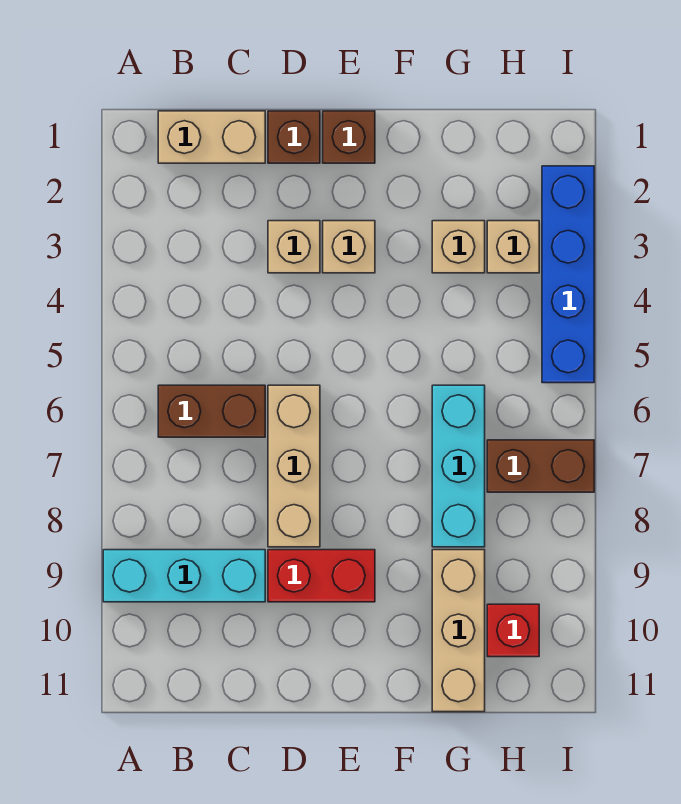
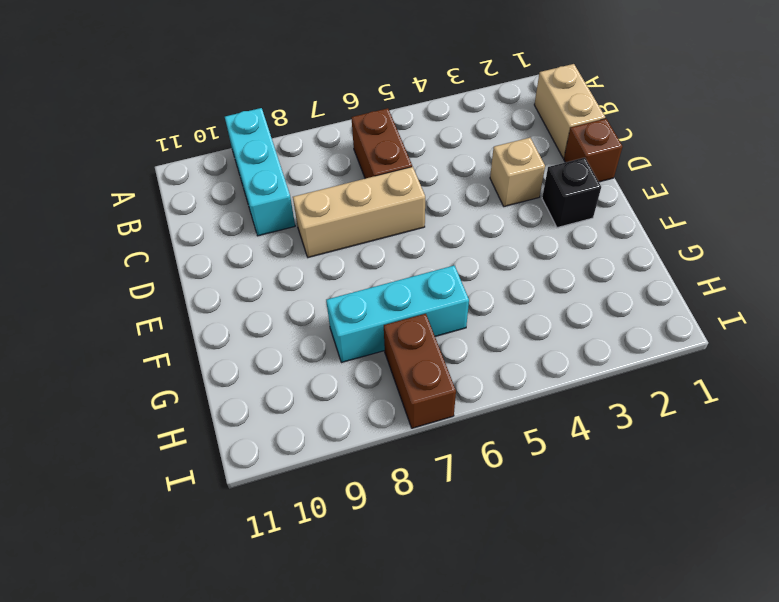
black 1x1 brick [542,158,601,228] -> none
none -> red 1x2 brick [268,550,375,602]
none -> brown 1x1 brick [323,111,375,163]
none -> tan 1x1 brick [323,221,375,273]

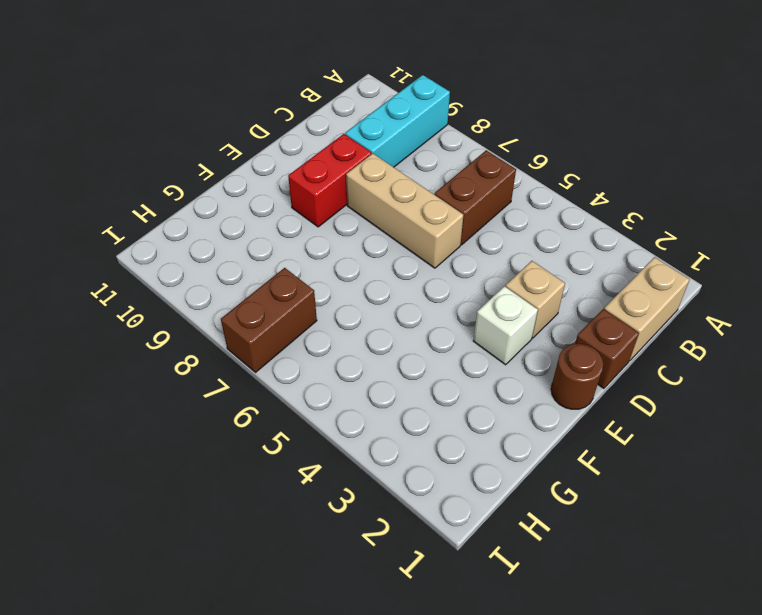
brown 1x1 round brick [551,344,603,409] -> brown 1x1 brick [323,111,375,163]
white 1x1 brick [473,286,538,365] -> tan 1x1 brick [323,221,375,273]
none -> tan 1x1 brick [432,221,485,273]
none -> cyan 1x3 brick [432,385,485,547]
none -> tan 1x3 brick [432,550,485,712]

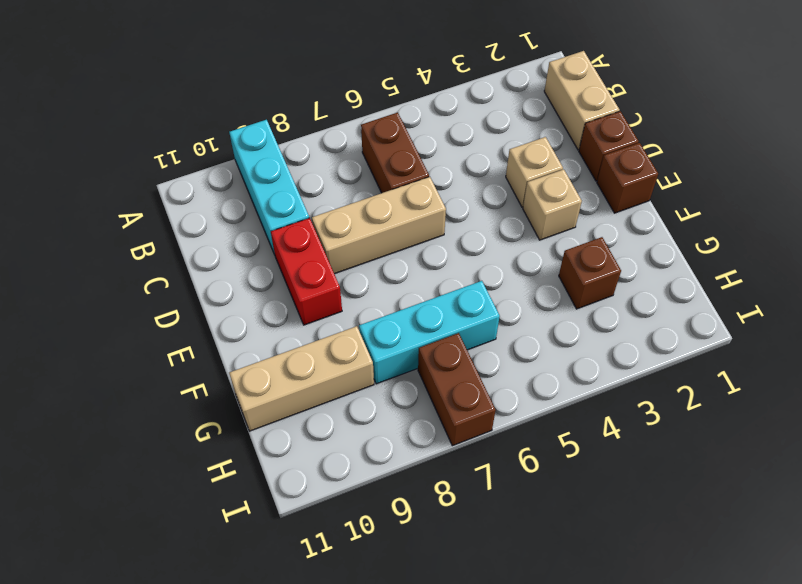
brown 1x1 brick [559,237,621,309] -> tan 1x1 brick [432,221,485,273]
none -> tan 1x1 brick [487,221,539,273]
none -> red 1x1 brick [487,604,539,657]
none -> blue 1x4 brick [542,166,594,383]

